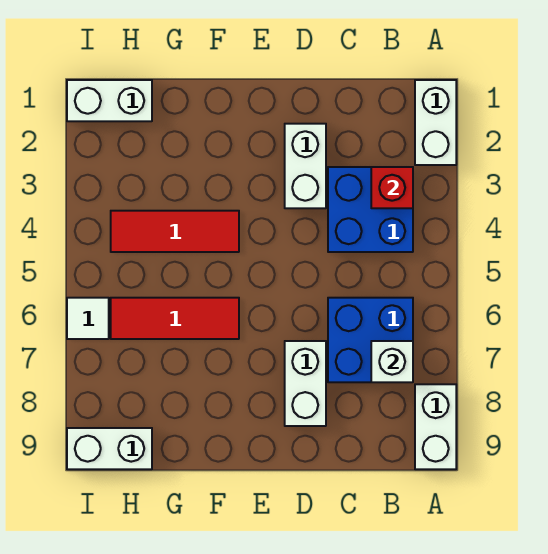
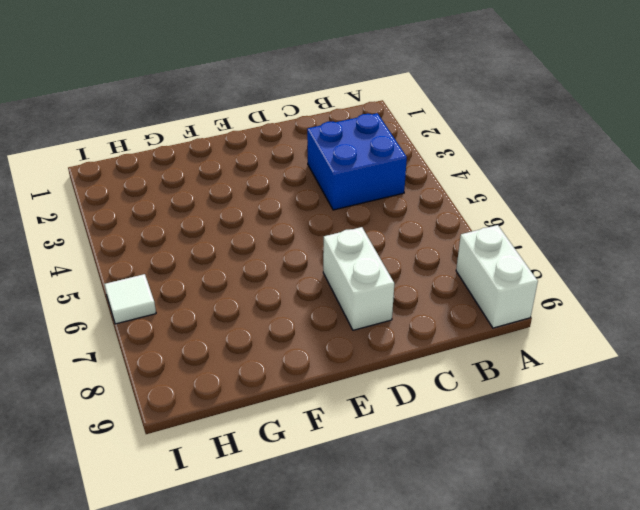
none -> white 1x2 brick [415,80,456,165]
none -> blue 2x2 brick [328,298,413,382]
none -> white 1x2 brick [285,124,326,208]

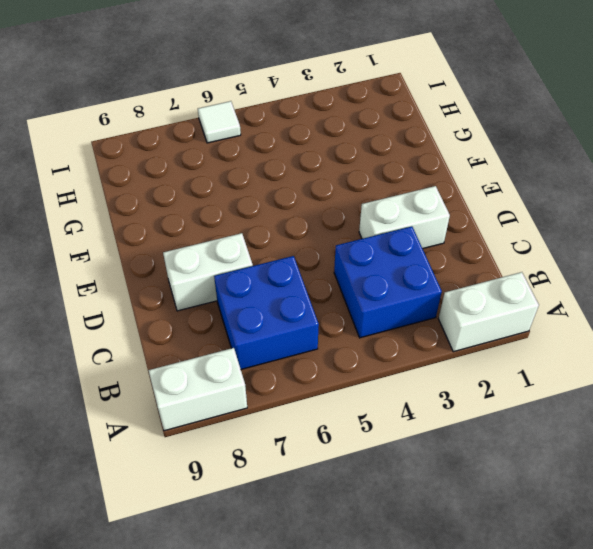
none -> red 1x3 tile [111,211,239,252]
none -> red 1x3 tile [111,298,239,339]
none -> white 1x2 brick [67,80,152,121]

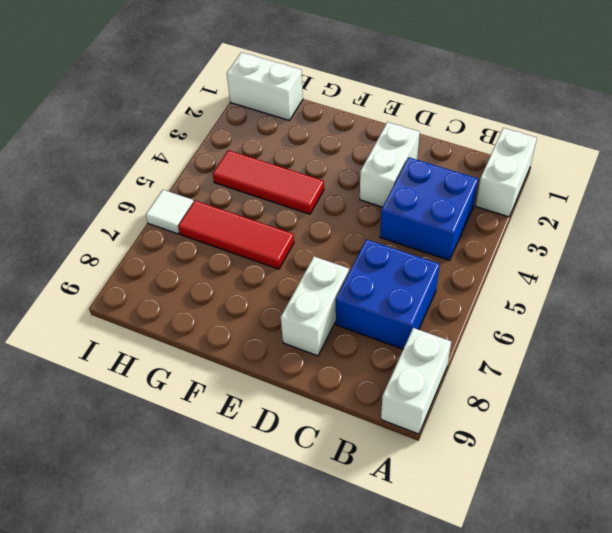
none -> white 1x2 brick [67,428,152,469]
none -> red 1x1 brick [371,167,413,208]
none -> white 1x1 brick [371,341,413,382]

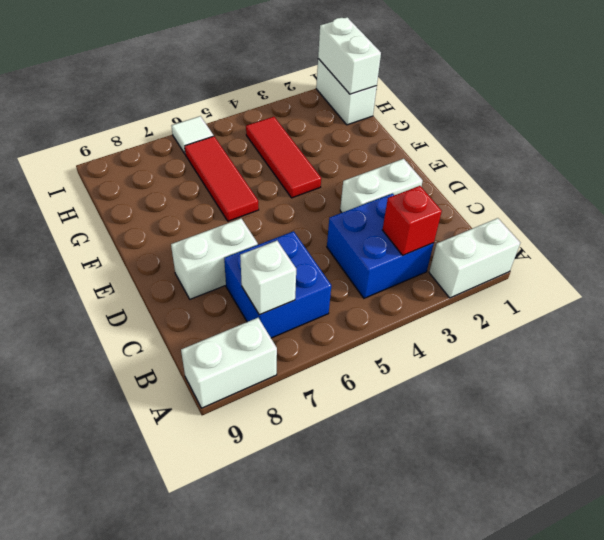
white 1x2 brick [318,17,381,94] -> white 1x2 brick moved to [67,428,152,469]

